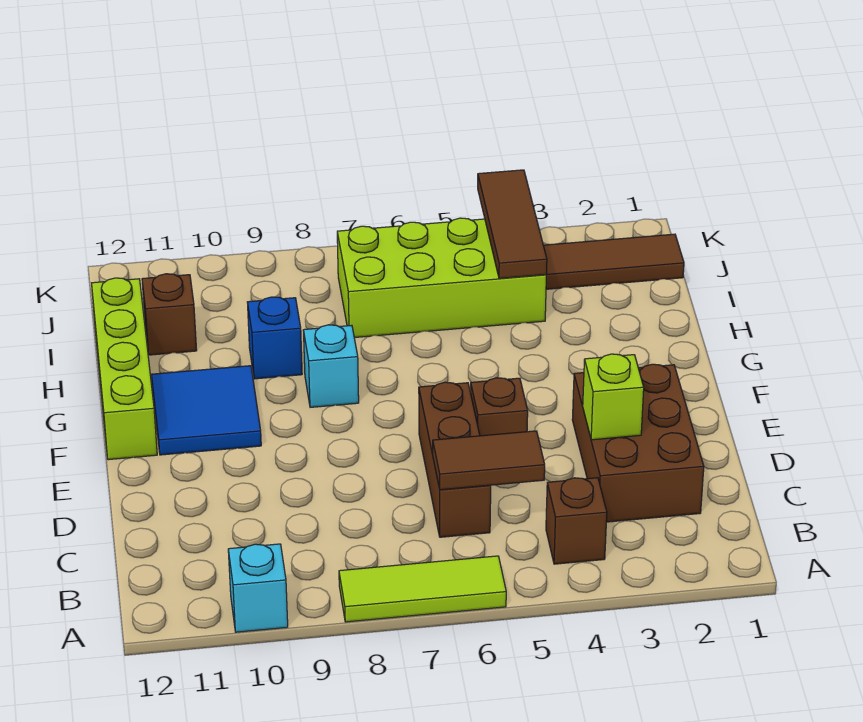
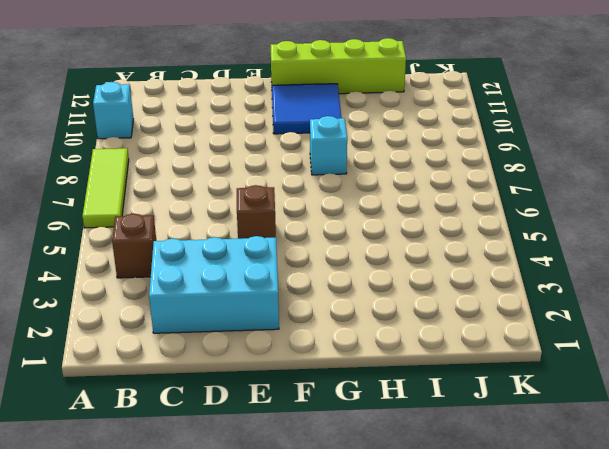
cyan 2x3 brick [149,236,279,333] -> brown 2x3 brick [572,364,704,522]
none -> brown 1x3 brick [419,382,491,537]
none -> blue 1x1 brick [247,297,302,379]
none -> lime 2x4 brick [337,218,546,338]

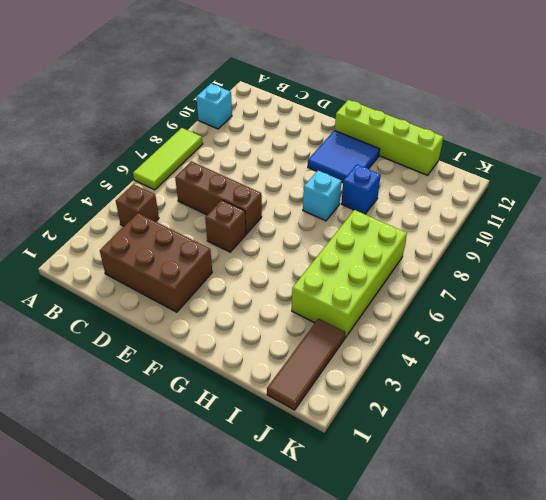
none -> brown 1x1 brick [142,274,197,355]
none -> brown 1x2 tile [433,431,545,490]
none -> lime 1x1 brick [583,354,644,440]

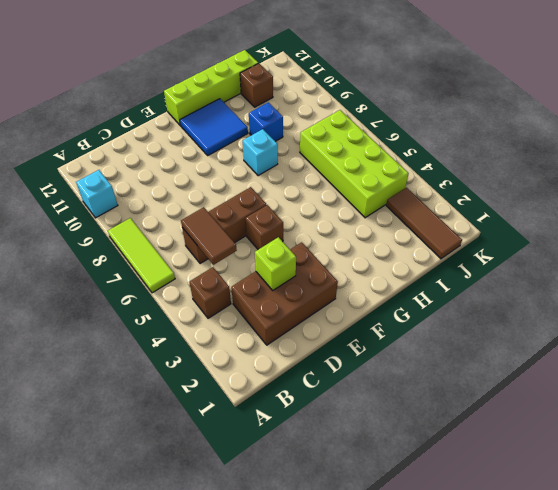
none -> brown 1x3 tile [478,170,547,278]

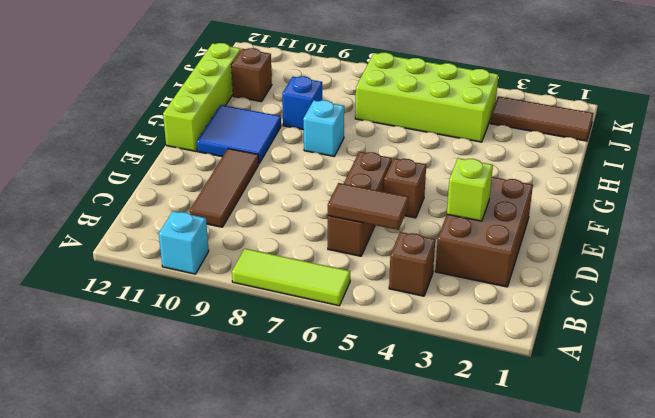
brown 1x3 tile [190,149,259,227] -> brown 1x3 tile moved to [478,170,547,278]

